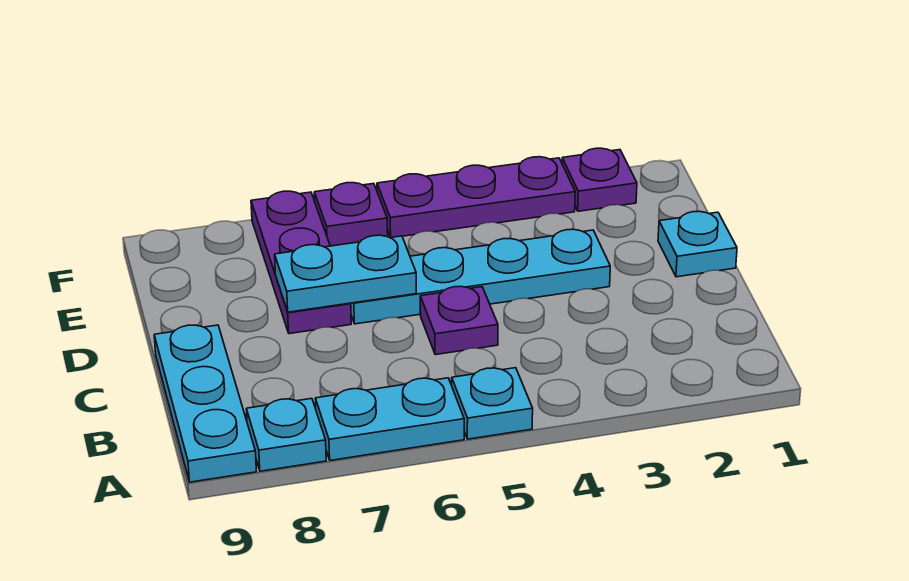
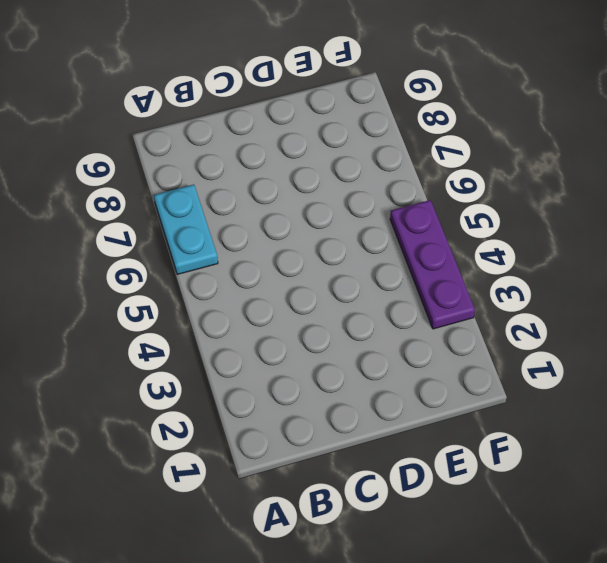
none -> cyan 1x1 plate [452,368,533,439]
none -> cyan 1x1 plate [246,398,326,471]
none -> cyan 1x3 plate [154,325,256,482]

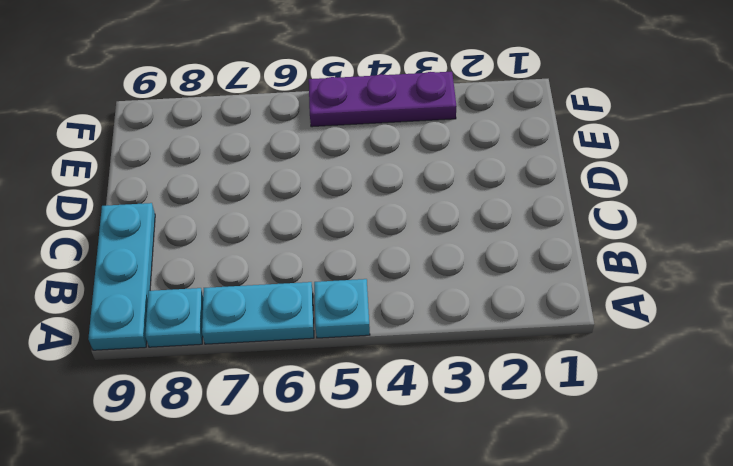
none -> purple 1x1 plate [420,286,498,355]
none -> cyan 1x1 plate [658,211,737,277]
none -> cyan 1x4 plate [351,229,610,324]

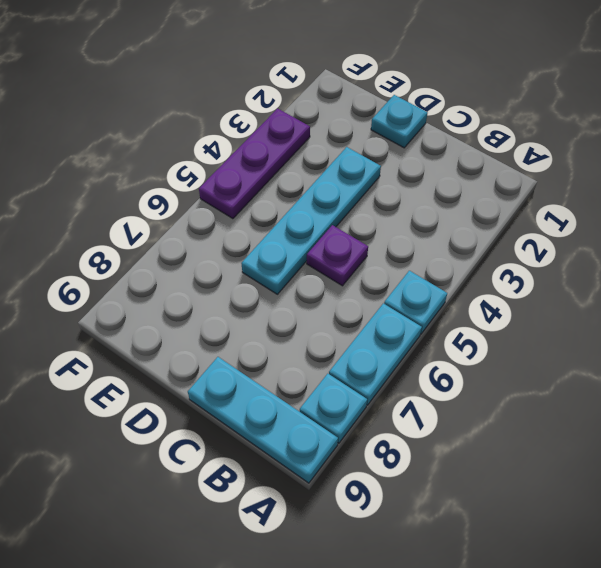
none -> purple 1x3 plate [251,191,351,334]
none -> purple 1x1 plate [562,148,637,211]
none -> purple 1x1 plate [314,183,388,246]

